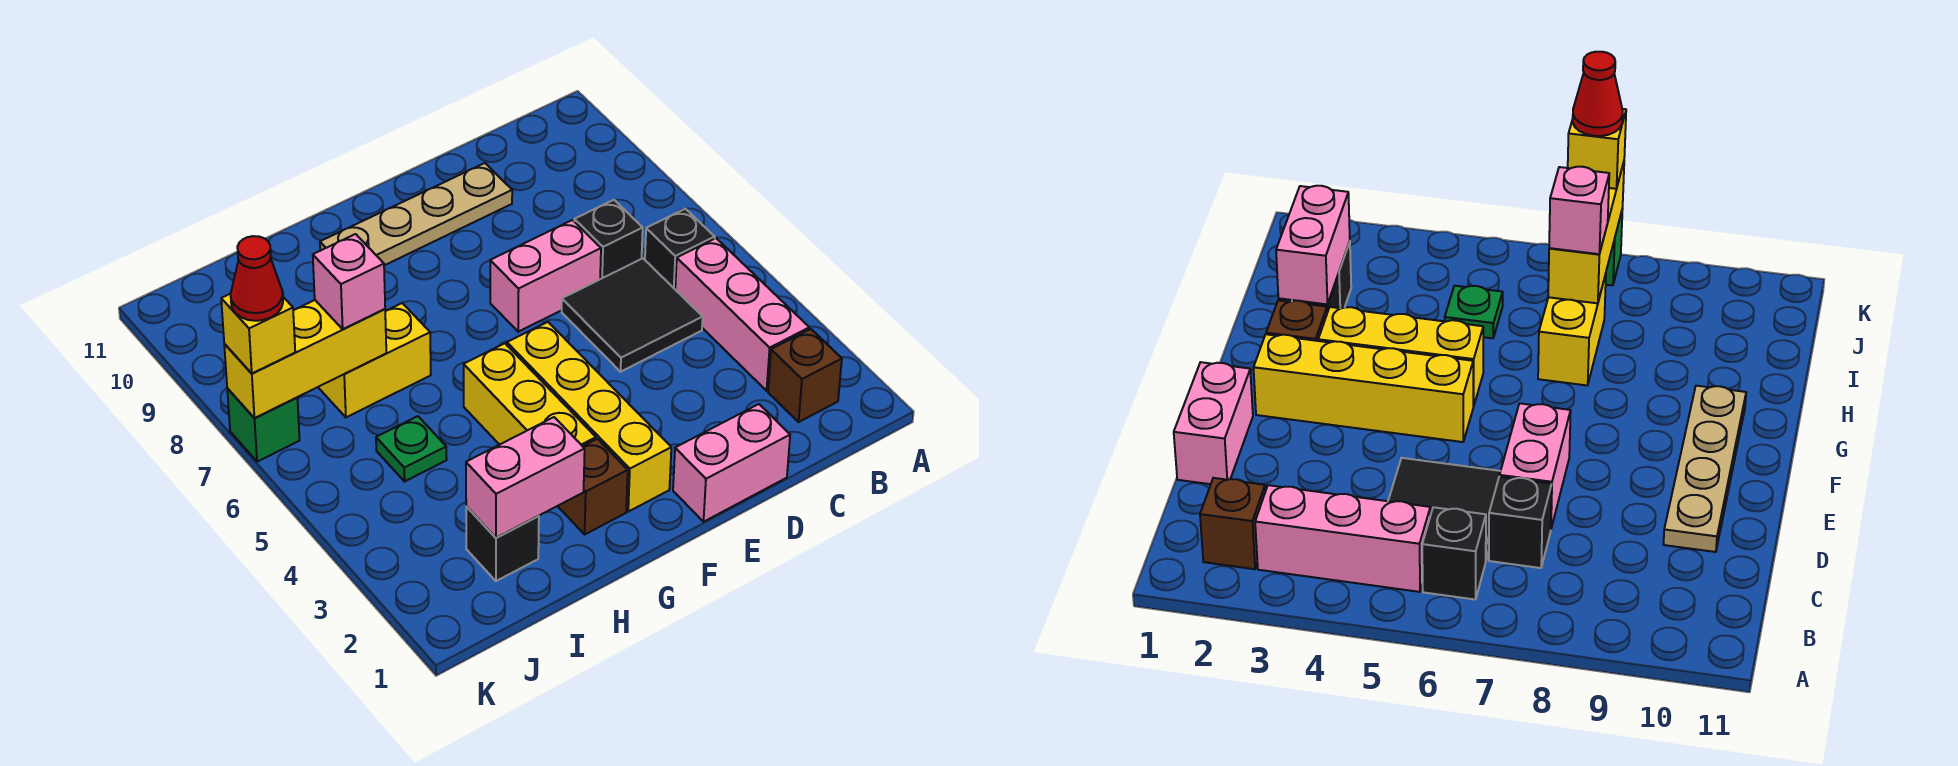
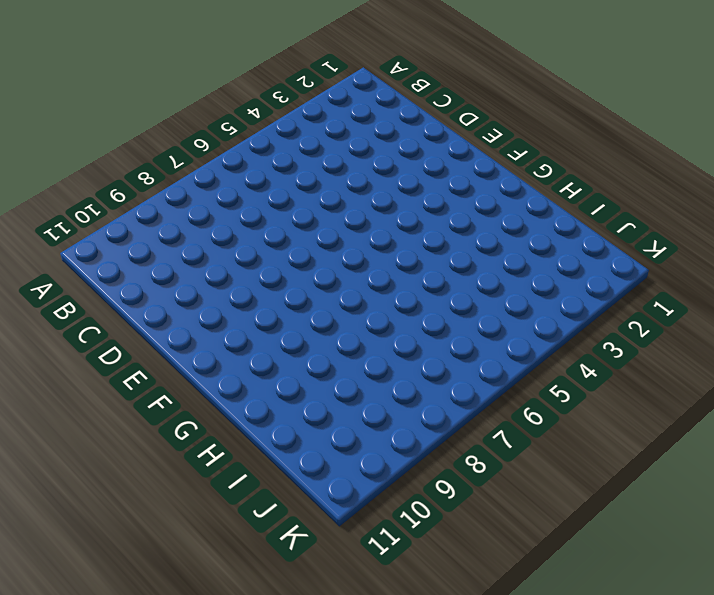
none -> brown 1x1 brick [768,329,842,422]
none -> pink 1x3 brick [675,238,809,391]
none -> black 1x1 brick [645,209,715,289]

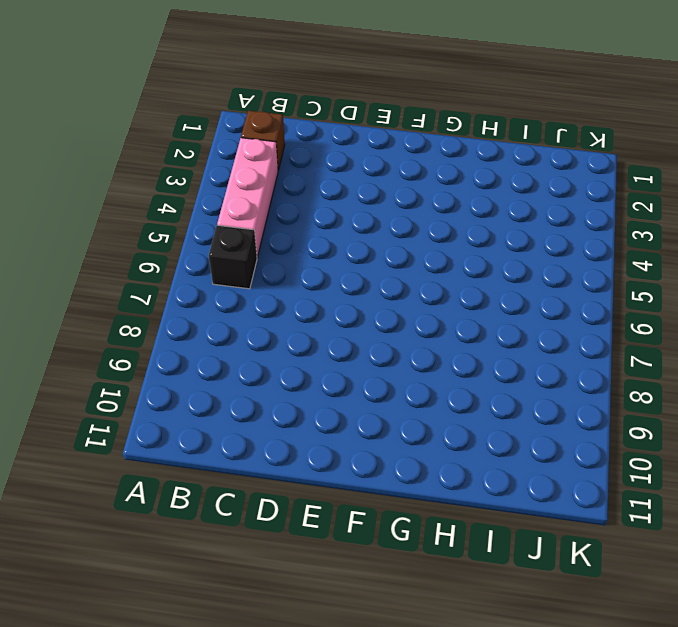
none -> black 2x2 tile [562,258,703,372]
none -> black 1x1 brick [574,200,643,279]
none -> pink 1x2 brick [673,404,790,522]

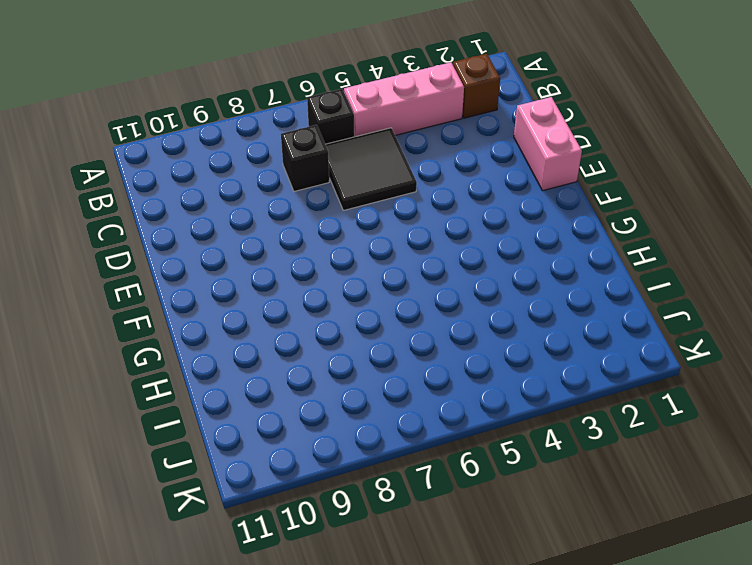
none -> pink 1x2 brick [490,220,601,332]
none -> tan 1x4 plate [320,163,512,265]
none -> yellow 1x4 brick [507,322,671,512]

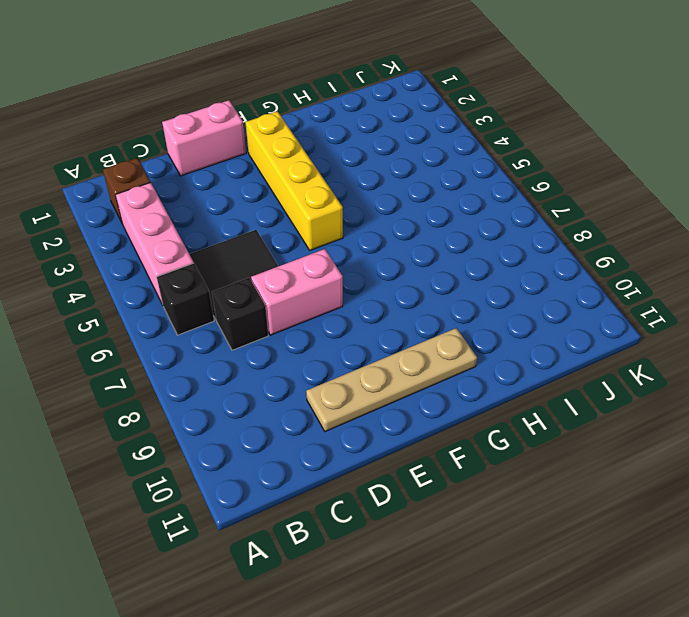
none -> brown 1x1 brick [558,439,628,534]
none -> yellow 1x3 brick [464,343,596,446]
none -> yellow 1x2 brick [319,303,431,417]

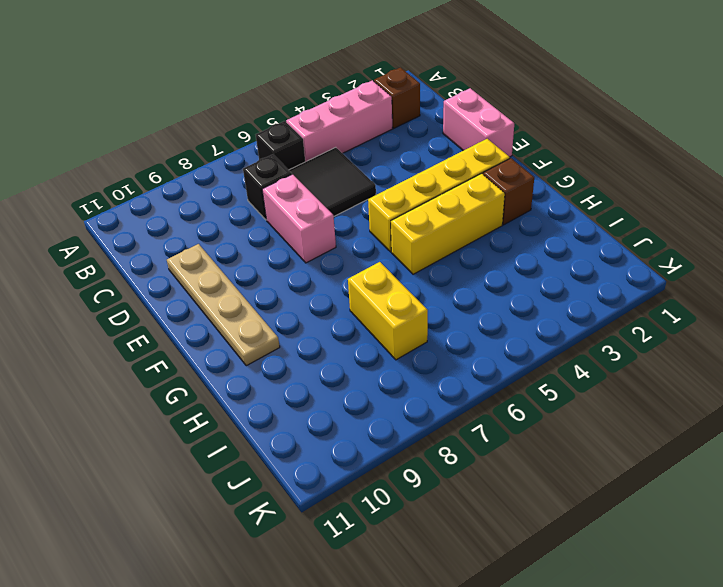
none -> black 1x1 brick [466,506,539,581]
none -> green 1x1 plate [376,416,447,481]
none -> green 1x1 brick [227,388,300,462]

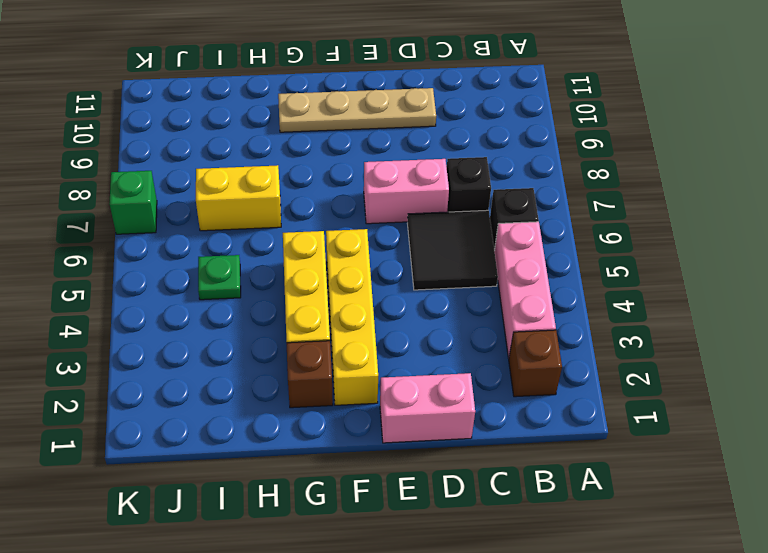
none -> black 1x1 brick [466,506,539,581]
none -> pink 1x2 brick [466,417,585,538]
none -> yellow 1x3 brick [224,300,386,418]

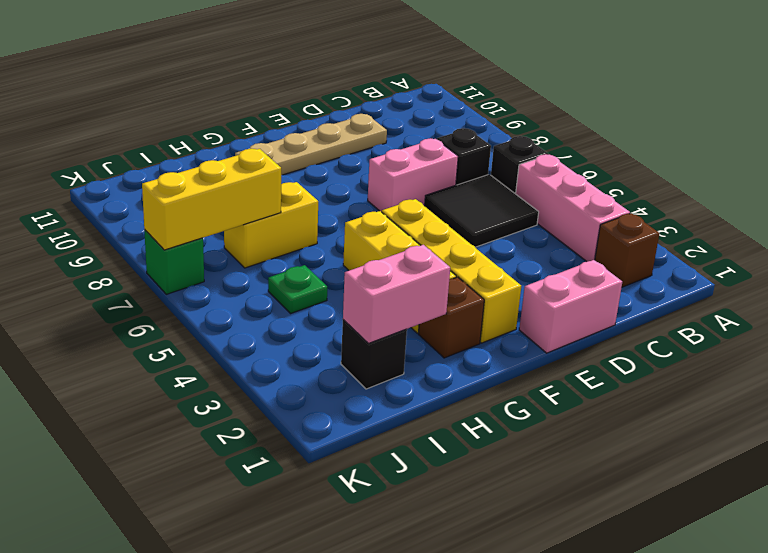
none -> pink 1x1 brick [313,234,385,329]
none -> yellow 1x1 brick [221,294,295,373]
none -> red 1x1 cone [231,236,283,321]

